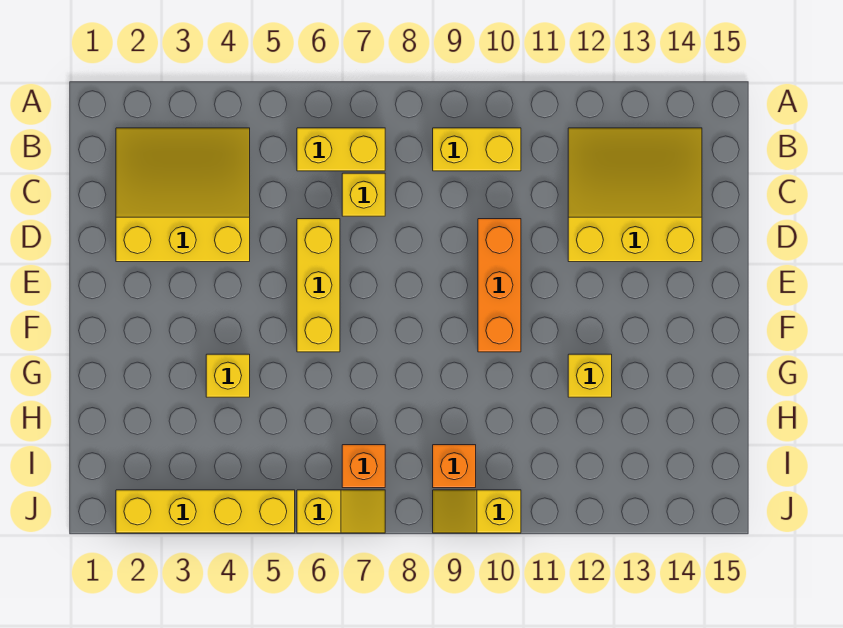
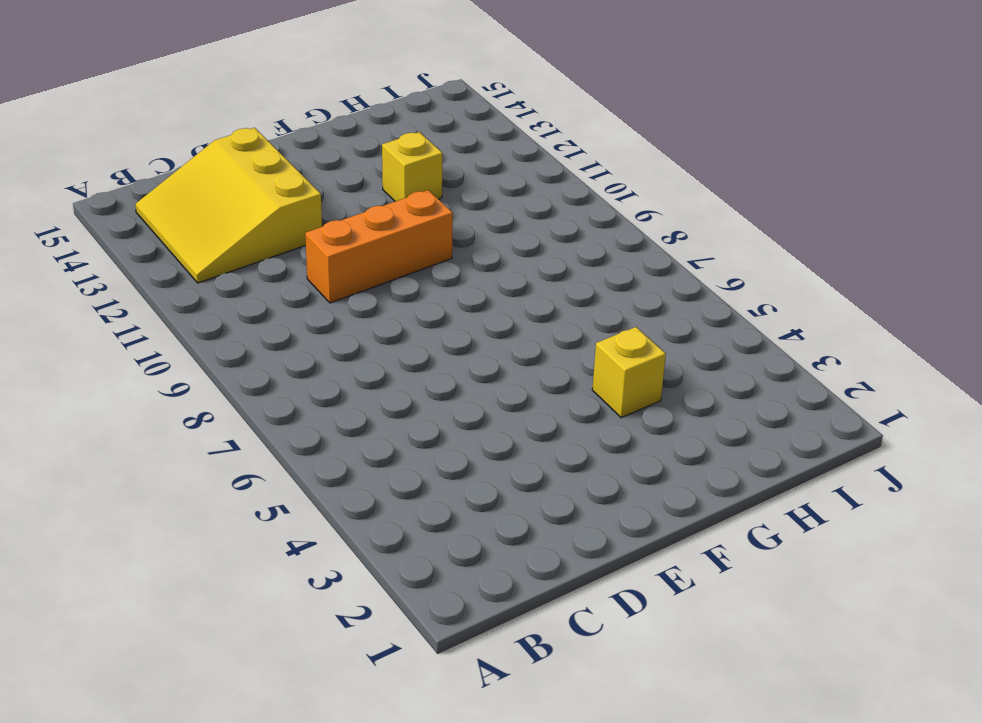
none -> yellow 3x3 slope [116,128,250,262]
none -> yellow 1x2 brick [297,128,385,171]
none -> yellow 1x2 brick [433,128,521,171]

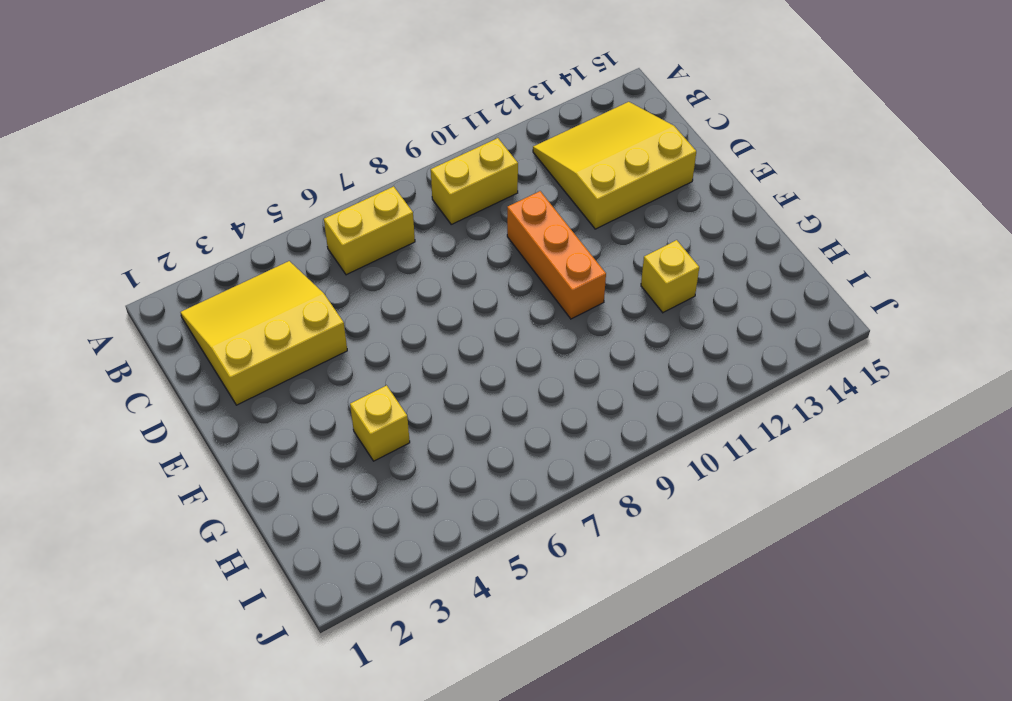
none -> yellow 1x1 brick [342,173,385,216]
none -> yellow 1x3 brick [297,219,340,352]
none -> orange 1x1 brick [342,445,385,488]

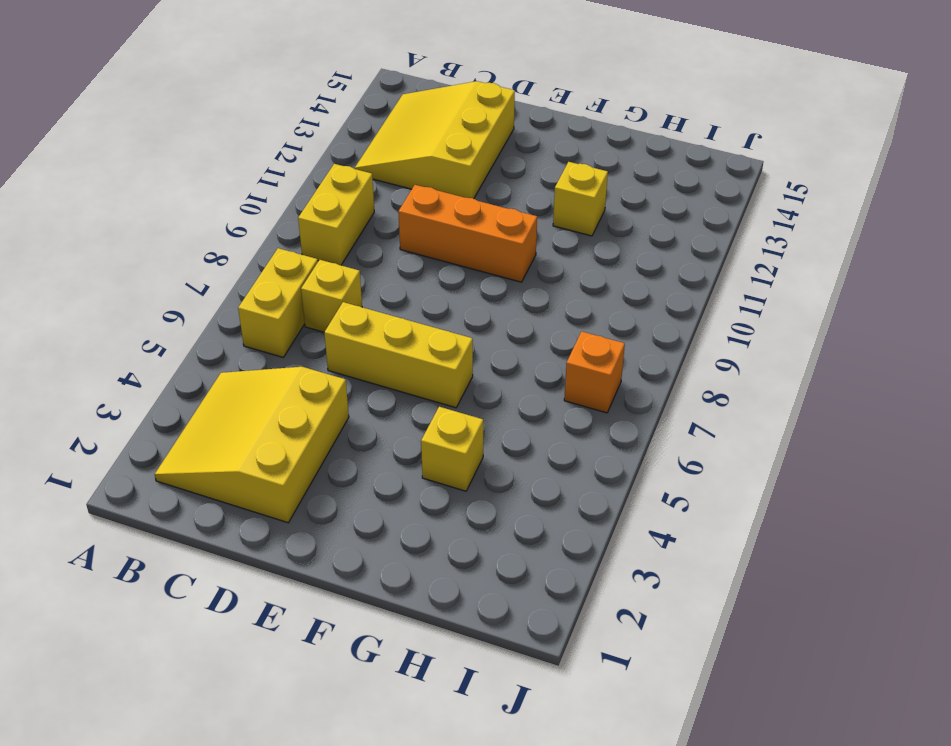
none -> orange 1x1 brick [433,445,476,488]
none -> yellow 1x4 brick [116,490,295,533]
none -> yellow 1x2 slope [297,490,385,533]

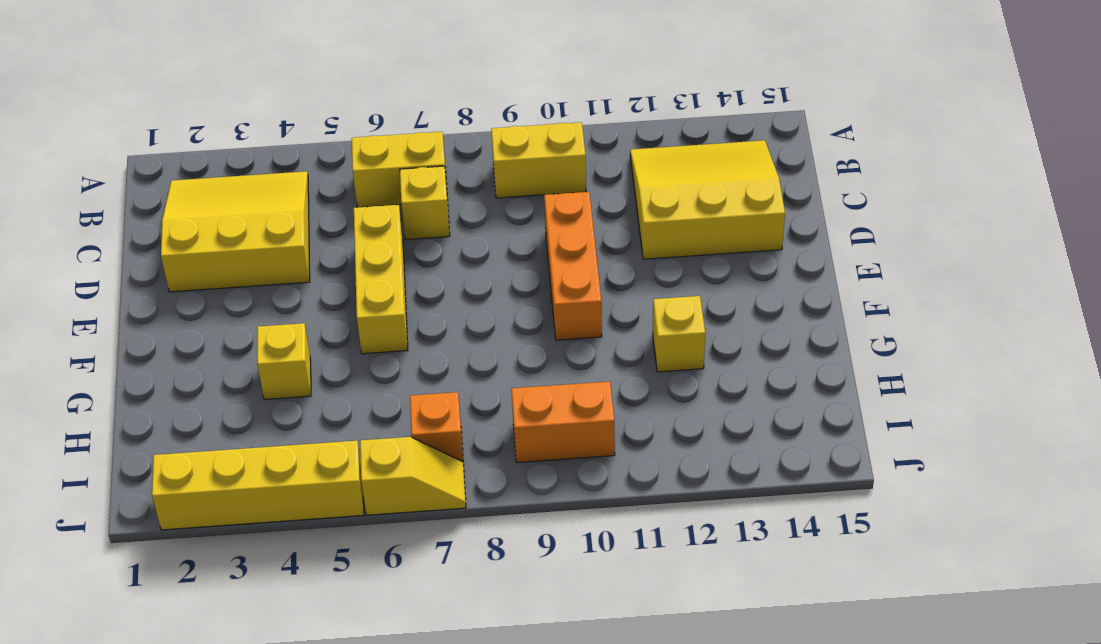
orange 1x2 brick [511,381,615,463] -> orange 1x1 brick [433,445,476,488]
none -> yellow 1x2 slope [433,490,521,533]

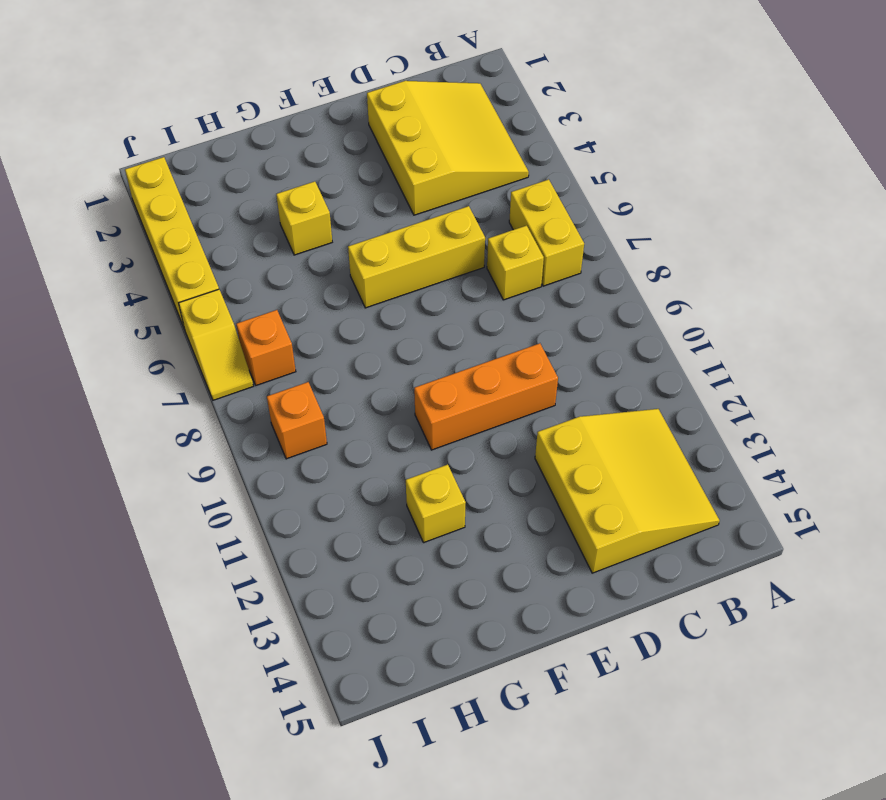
none -> yellow 1x2 brick [433,128,521,171]
none -> yellow 1x2 slope [433,490,521,533]

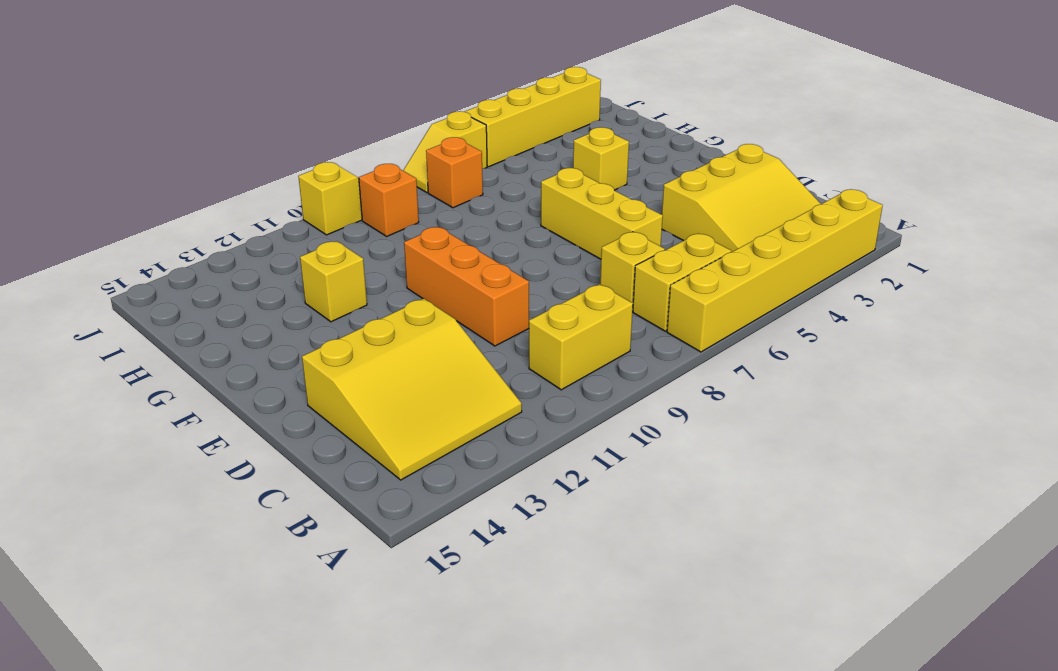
yellow 1x6 brick [667,189,883,352] -> none

